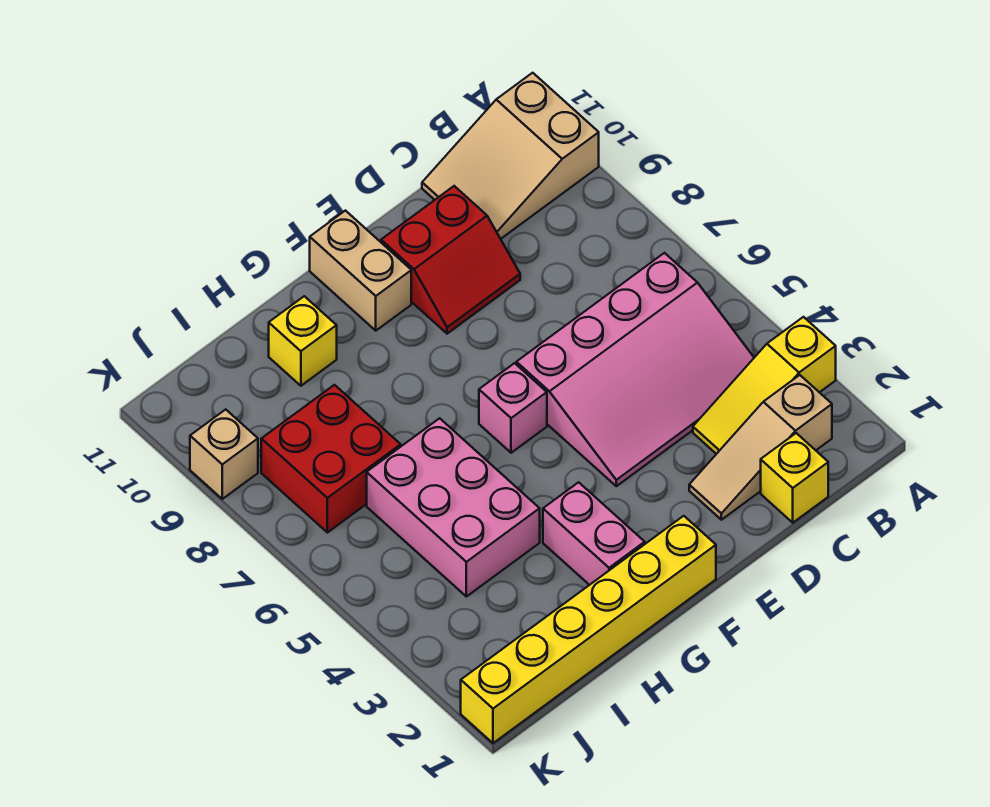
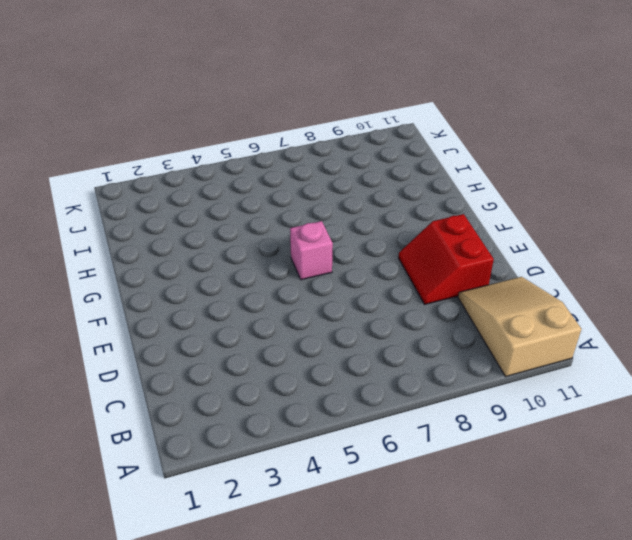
none -> yellow 1x3 slope [693,317,836,454]
none -> tan 1x3 slope [689,375,832,520]
none -> pink 3x4 slope [516,253,754,486]

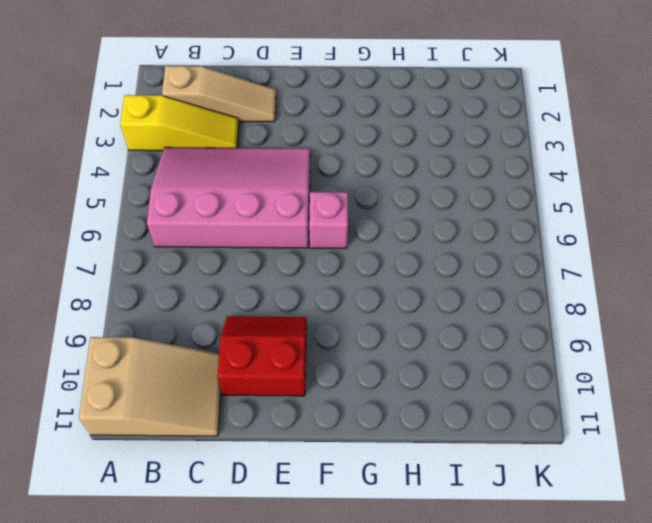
none -> yellow 1x1 brick [761,433,828,523]
none -> yellow 1x6 brick [461,516,716,743]
none -> tan 1x2 brick [310,211,411,331]

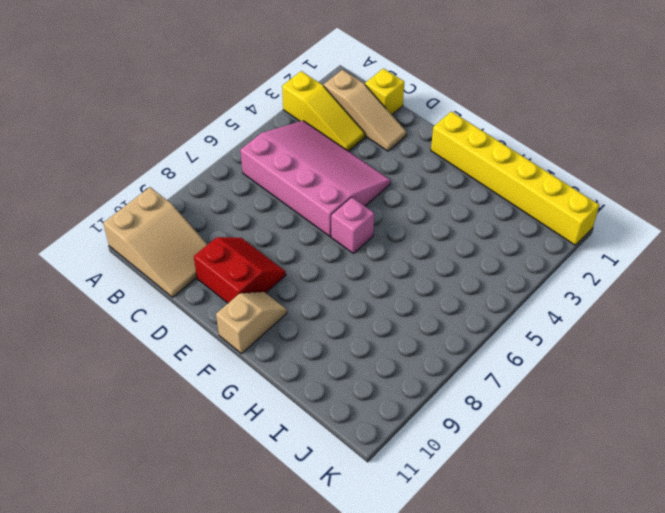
tan 1x2 slope [216,292,287,354] -> tan 1x2 brick [310,211,411,331]
none -> pink 1x2 brick [543,482,645,585]
none -> pink 2x3 brick [367,418,540,597]
none -> yellow 1x1 brick [269,296,337,386]

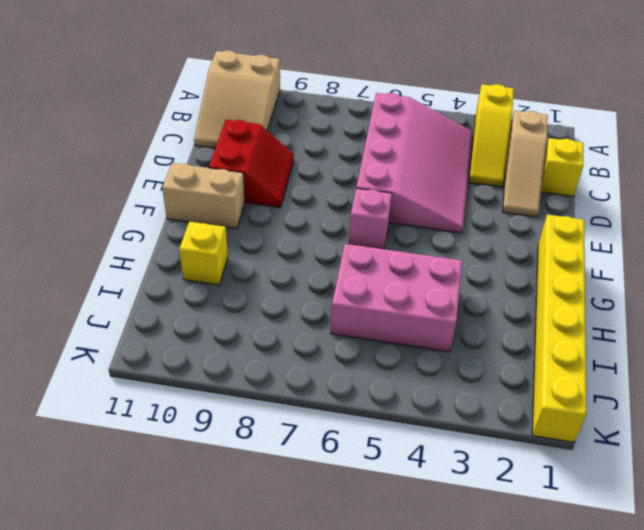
none -> pink 1x2 brick [543,482,645,585]
none -> red 2x2 brick [261,385,401,533]
none -> tan 1x1 brick [190,409,258,499]

